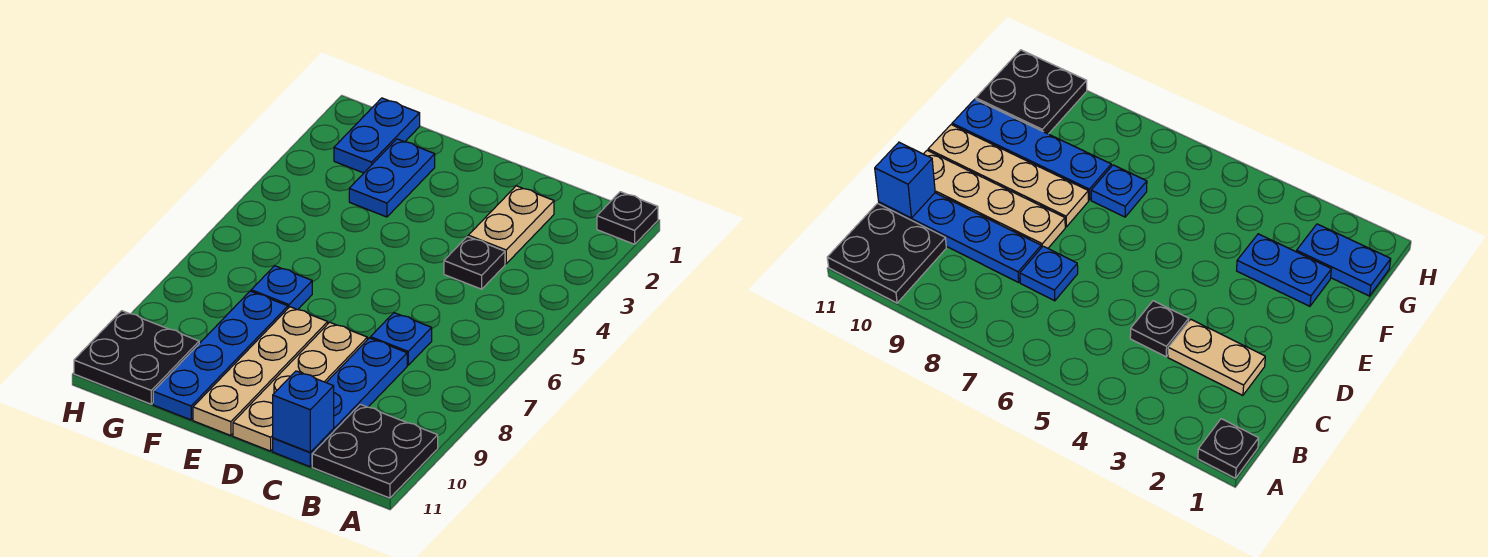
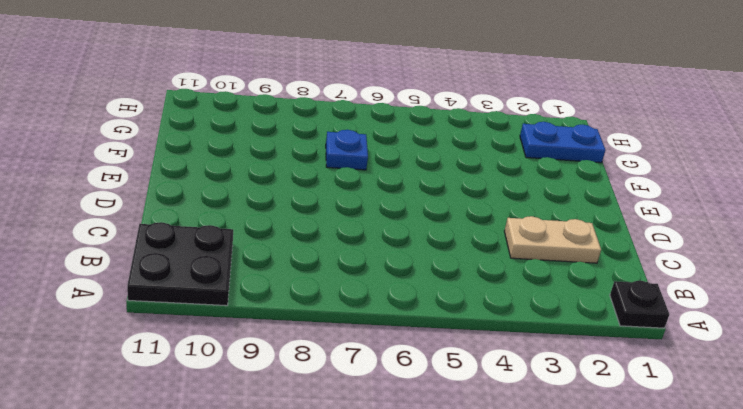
none -> black 1x1 plate [444,237,505,289]
none -> blue 1x1 plate [371,313,432,365]
none -> blue 1x4 plate [273,338,407,467]

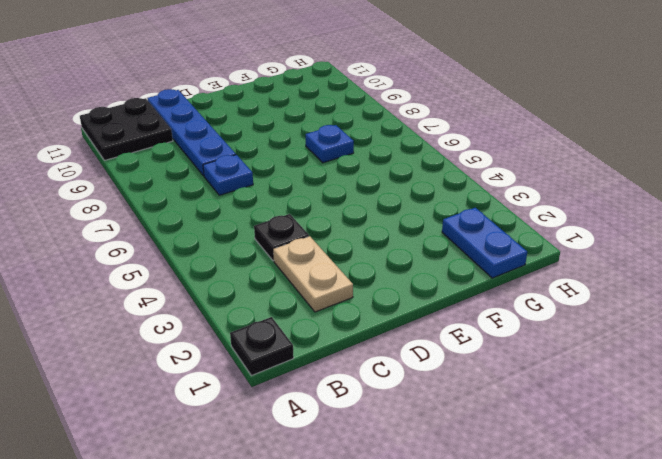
none -> tan 1x4 plate [233,322,367,451]
none -> tan 1x4 plate [193,307,328,436]
none -> blue 1x2 plate [349,139,435,217]

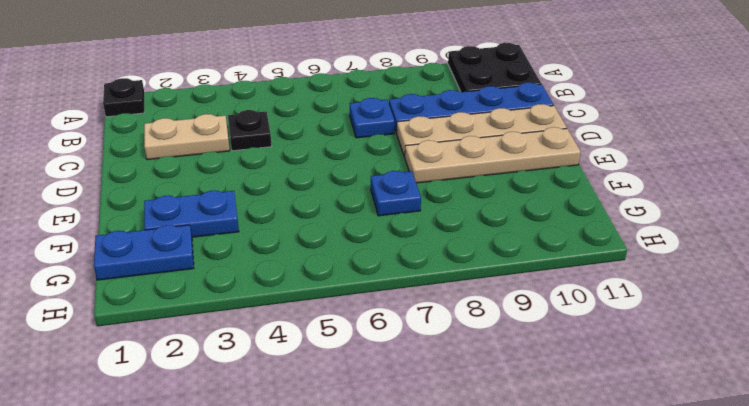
none -> blue 1x4 plate [153,291,288,420]
none -> black 2x2 plate [74,311,199,404]
none -> blue 1x1 brick [273,371,334,452]

